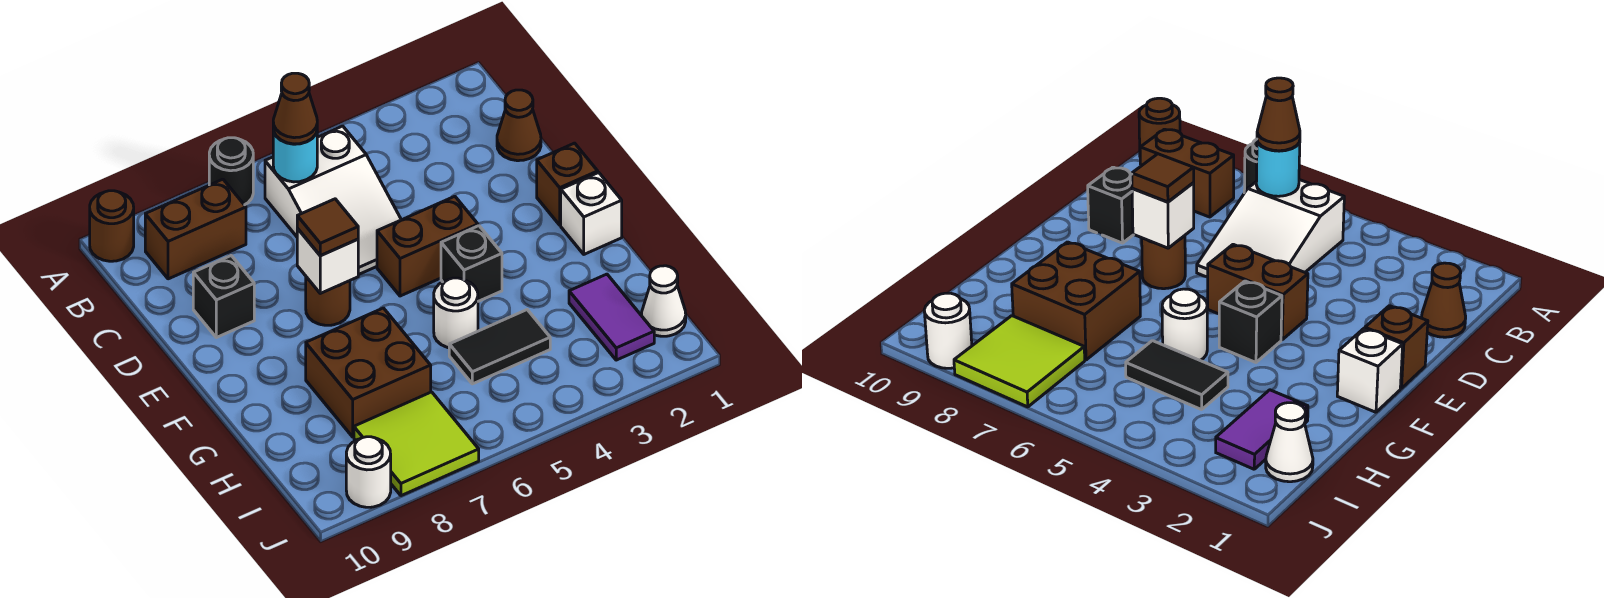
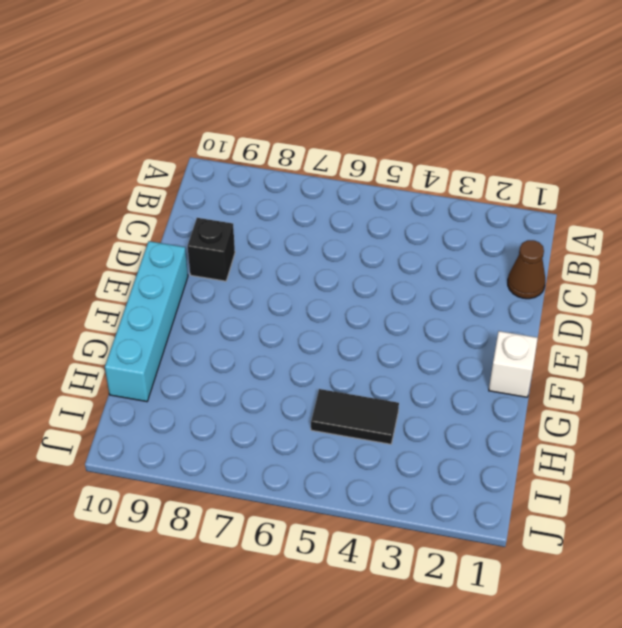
cyan 1x4 brick [105,241,188,402] -> none
none -> black 1x1 round brick [209,138,253,205]
none -> brown 1x1 round brick [90,191,134,261]
none -> white 2x3 slope [265,126,401,275]

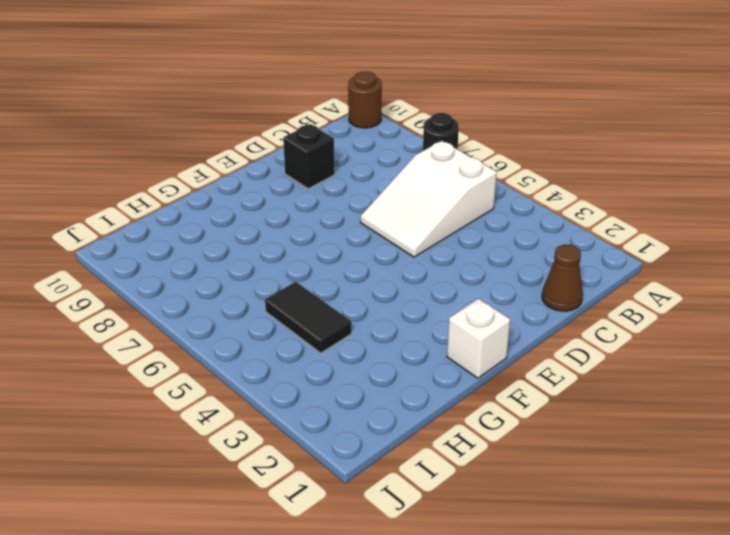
none -> brown 1x2 brick [145,179,246,279]
none -> brown 1x1 brick [537,143,598,225]
none -> brown 1x2 brick [377,196,478,296]

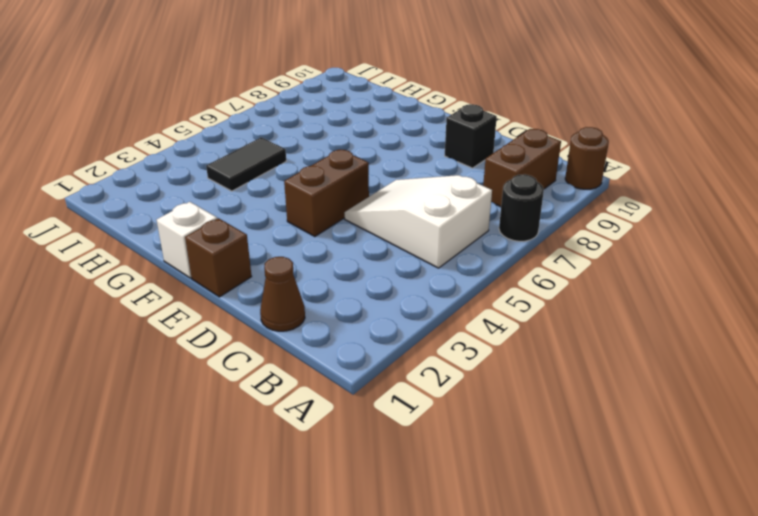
none -> brown 1x1 round brick [306,277,350,325]
none -> black 1x1 brick [441,226,502,301]
none -> white 1x1 round brick [434,278,478,348]

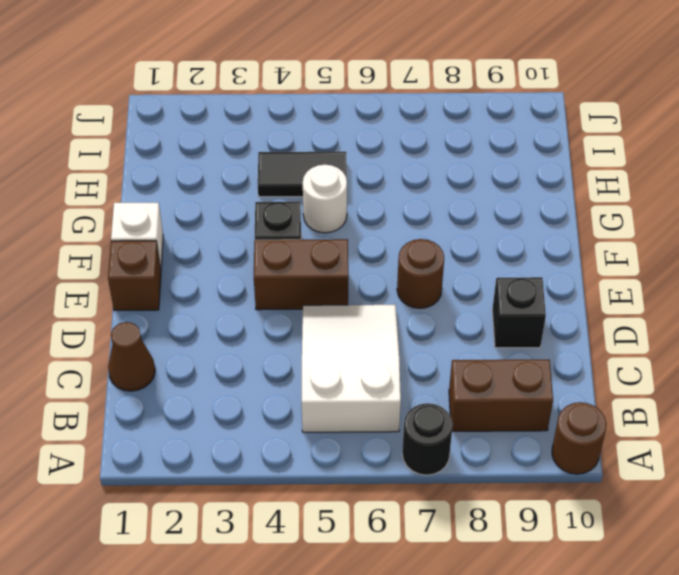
none -> brown 2x2 brick [306,308,431,437]
none -> purple 1x2 tile [569,274,654,360]
none -> white 1x1 cone [642,266,686,336]

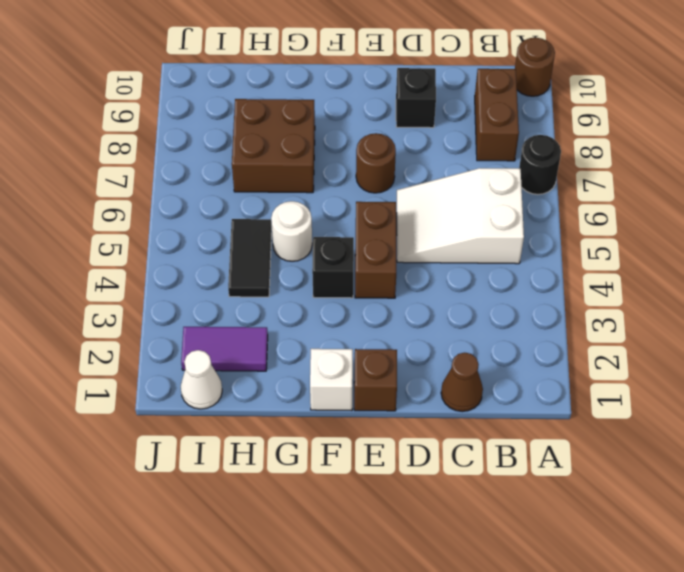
none -> lime 2x2 tile [354,392,479,496]
none -> white 1x1 round brick [346,437,391,507]
none -> cyan 1x1 round brick [273,129,317,182]

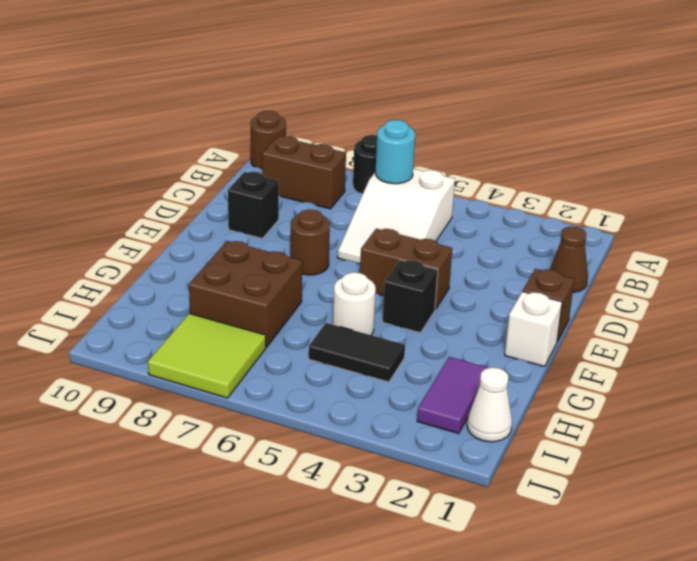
none -> white 1x1 round brick [346,437,391,507]
none -> white 1x1 brick [297,228,358,293]
none -> brown 1x1 cone [273,73,317,144]

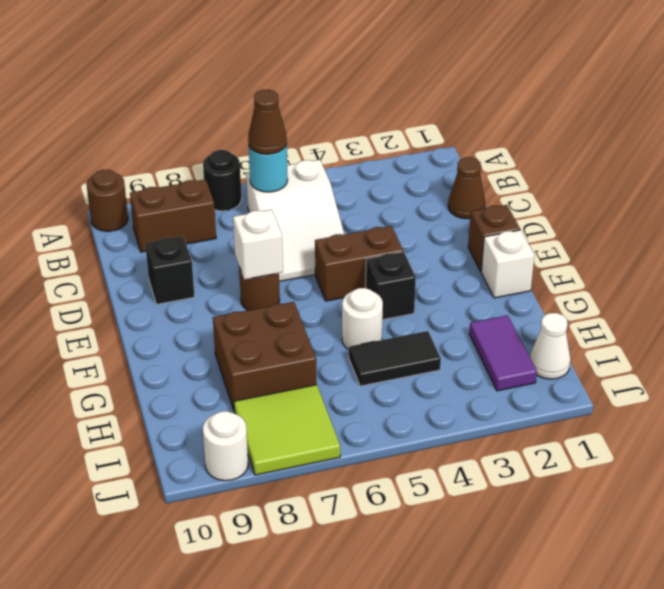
none -> brown 1x1 tile [297,199,358,255]

